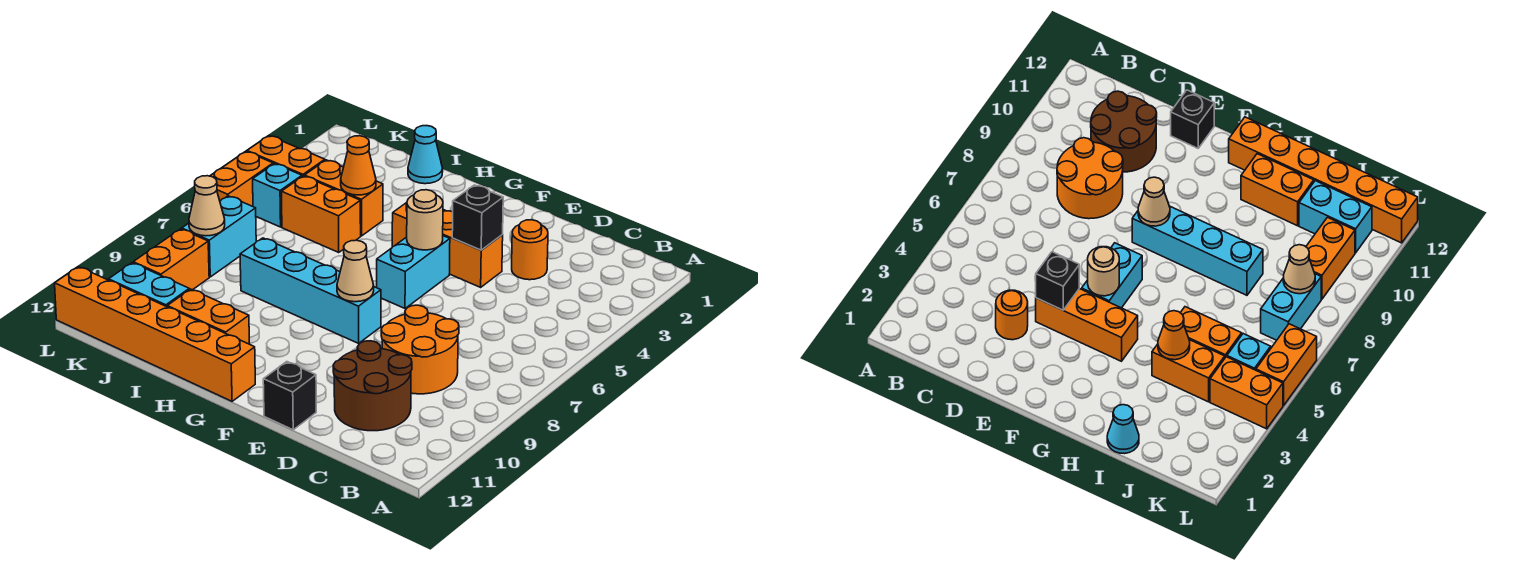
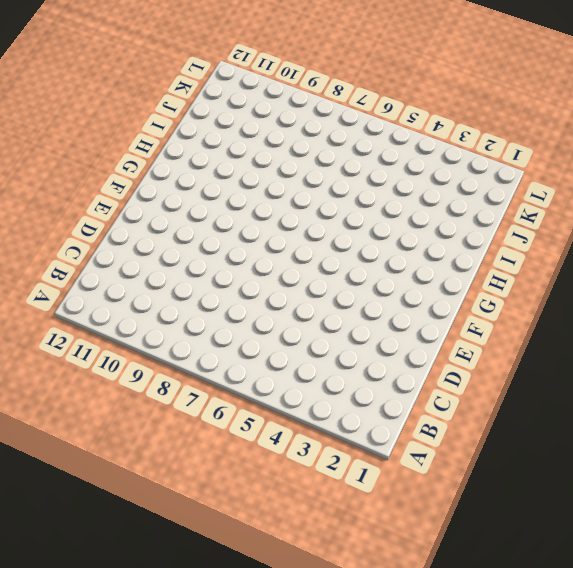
none -> orange 2x2 round brick [381,305,459,394]
none -> brown 2x2 round brick [333,341,412,431]
none -> orange 1x1 round brick [512,220,548,280]

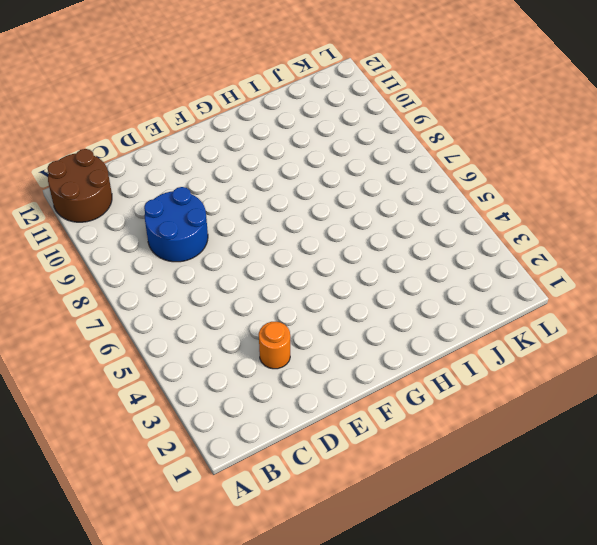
brown 2x2 round brick [47,149,112,222] -> brown 2x2 round brick moved to [333,341,412,431]
blue 2x2 round brick [144,187,208,262] -> orange 2x2 round brick [381,305,459,394]
none -> orange 1x3 brick [392,203,503,287]
none -> black 1x1 brick [263,362,316,430]
none -> cyan 1x2 brick [377,236,450,308]

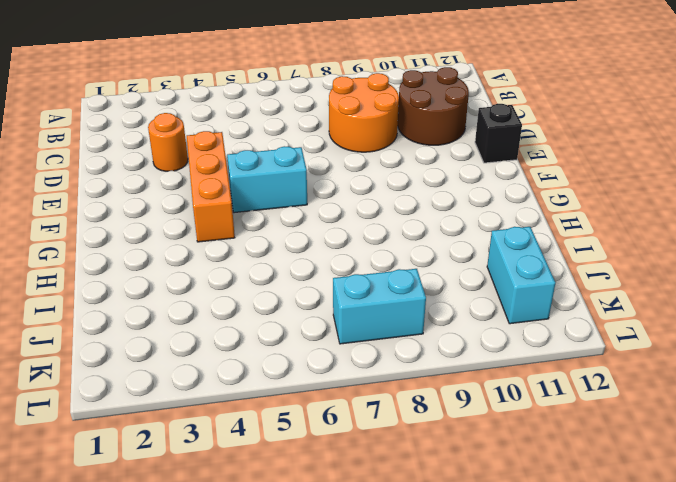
none -> cyan 1x4 brick [240,238,381,343]
none -> orange 1x6 brick [55,267,255,401]
none -> orange 1x2 brick [167,289,250,344]

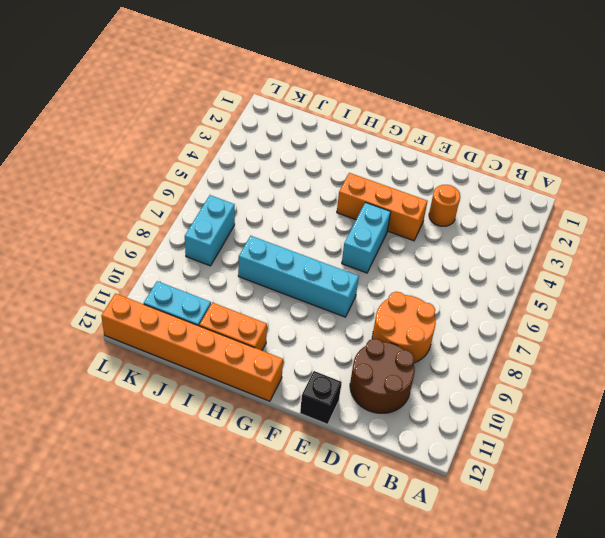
none -> cyan 1x1 cone [408,126,443,184]
none -> orange 1x2 brick [305,160,383,236]
none -> orange 1x2 brick [281,176,361,252]

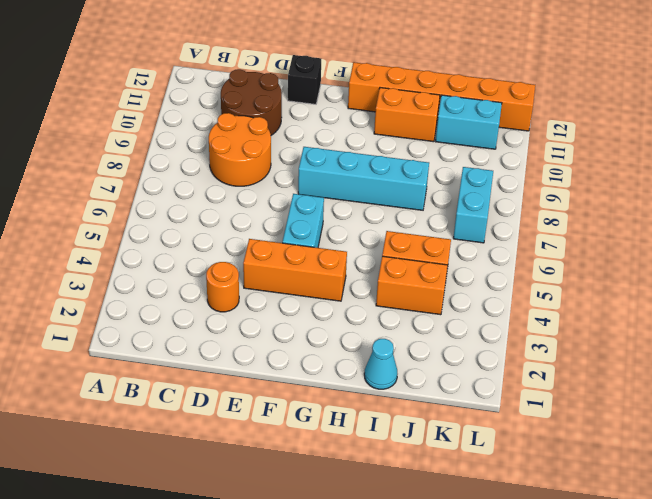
none -> orange 1x2 brick [247,136,325,177]
none -> cyan 1x1 brick [253,164,302,227]
none -> orange 1x2 brick [133,229,209,290]

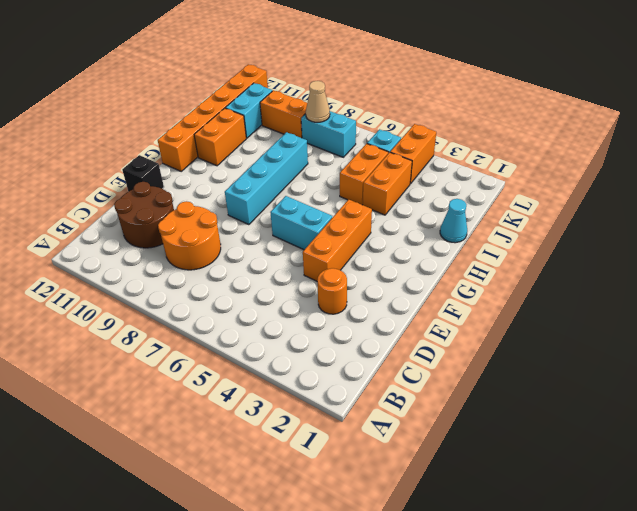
none -> orange 1x2 brick [211,152,273,206]
none -> black 1x1 brick [452,185,503,250]
none -> tan 1x1 round brick [407,190,443,250]

